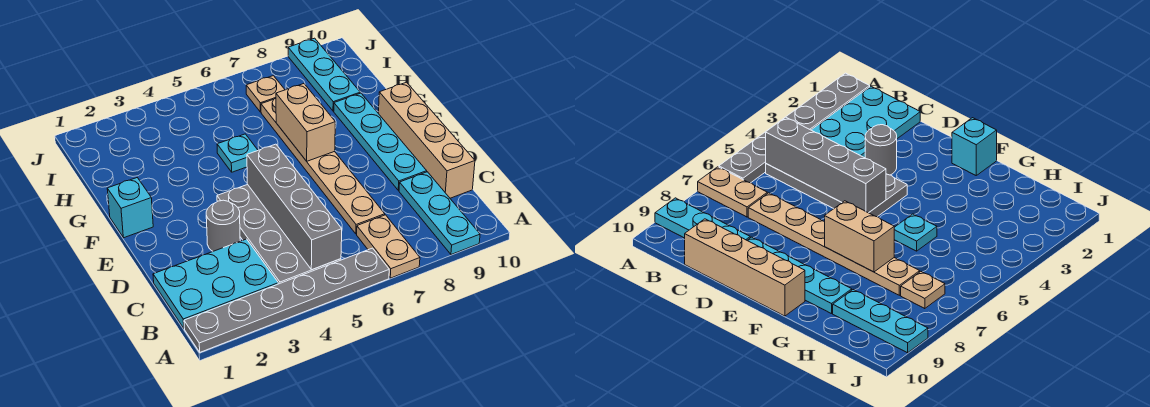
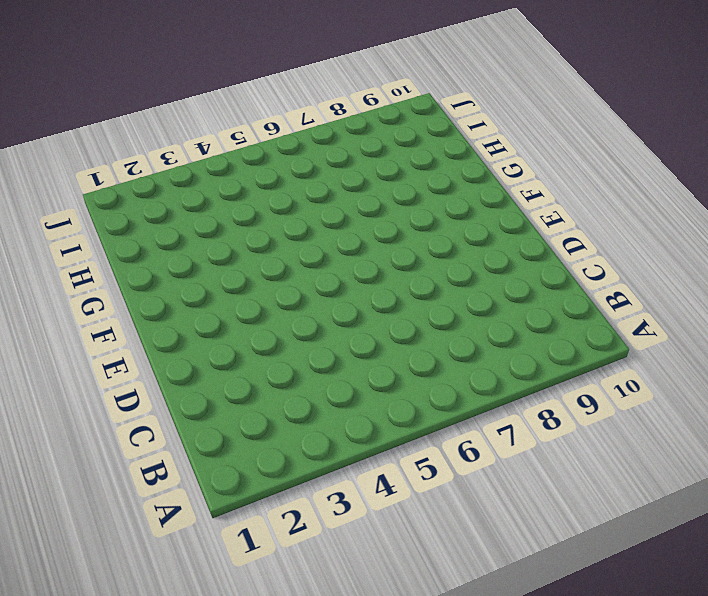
none -> grey 1x6 plate [184,248,389,352]
none -> tan 1x2 plate [357,215,420,278]
none -> cyan 1x3 plate [399,172,480,255]

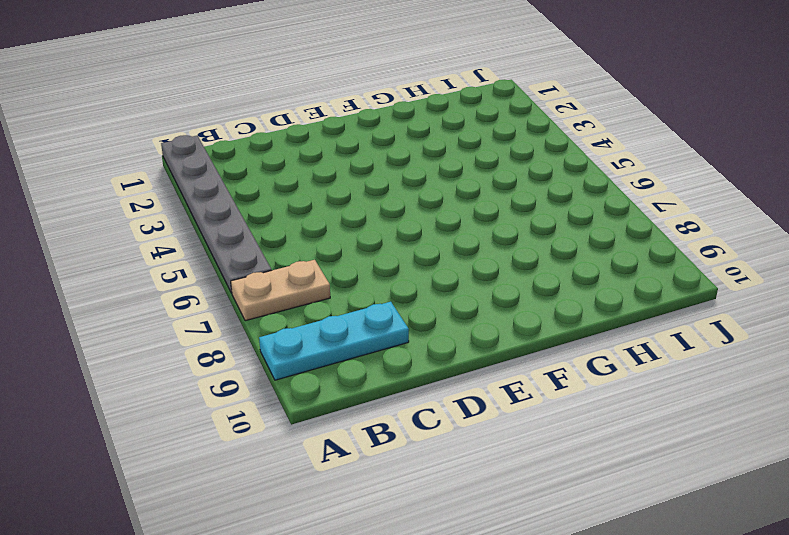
none -> cyan 2x3 plate [153,239,278,328]
none -> grey 2x4 plate [217,184,341,284]
none -> tan 1x6 plate [261,98,385,234]

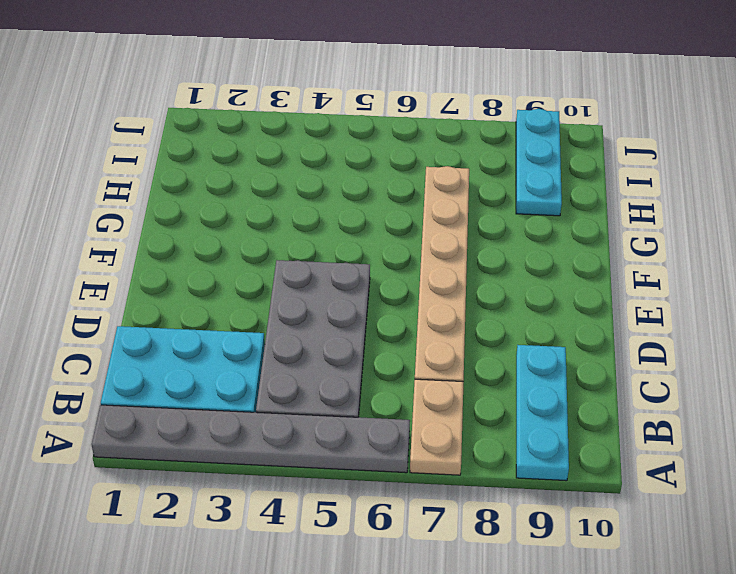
none -> tan 1x4 brick [378,82,475,198]
none -> grey 1x1 round brick [206,200,240,251]
none -> cyan 1x4 plate [334,93,427,190]

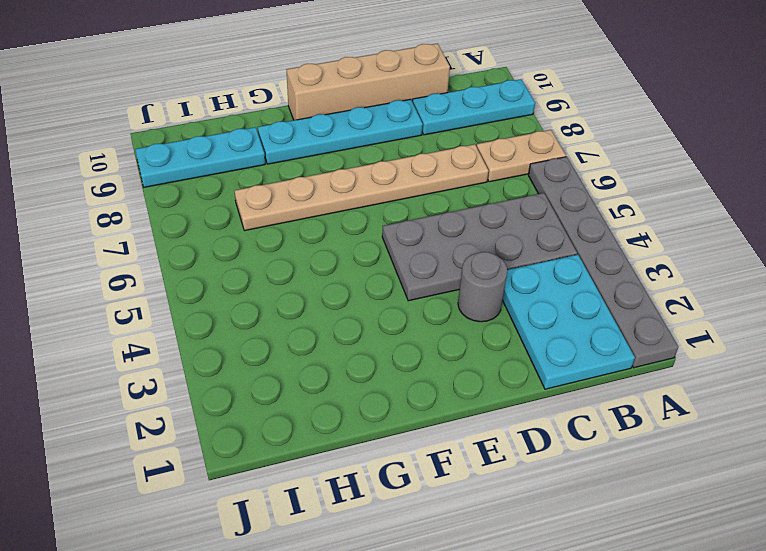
none -> cyan 1x1 brick [107,178,153,238]
none -> cyan 1x1 plate [217,134,258,172]
none -> tan 1x1 plate [246,76,285,112]

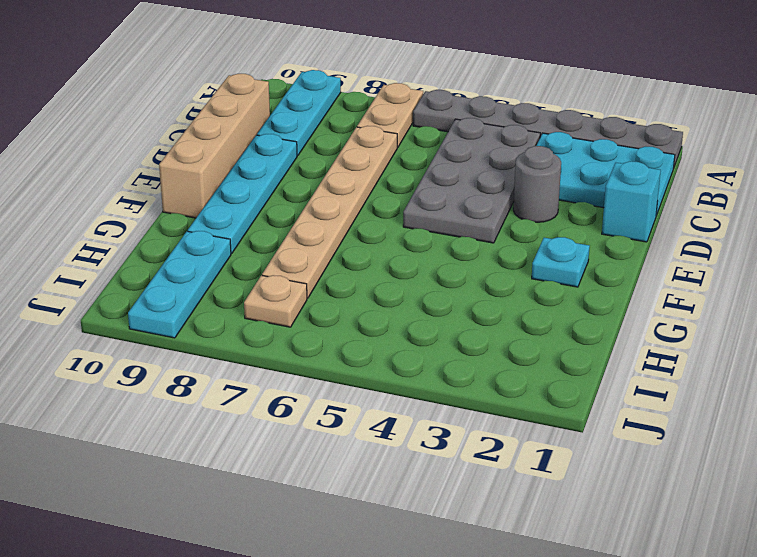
cyan 1x1 brick [602,161,661,242] -> cyan 1x1 brick moved to [107,178,153,238]
cyan 1x1 plate [532,237,590,287] -> cyan 1x1 plate moved to [217,134,258,172]
none -> grey 1x4 brick [247,144,342,270]
none -> tan 1x2 brick [276,84,335,161]

